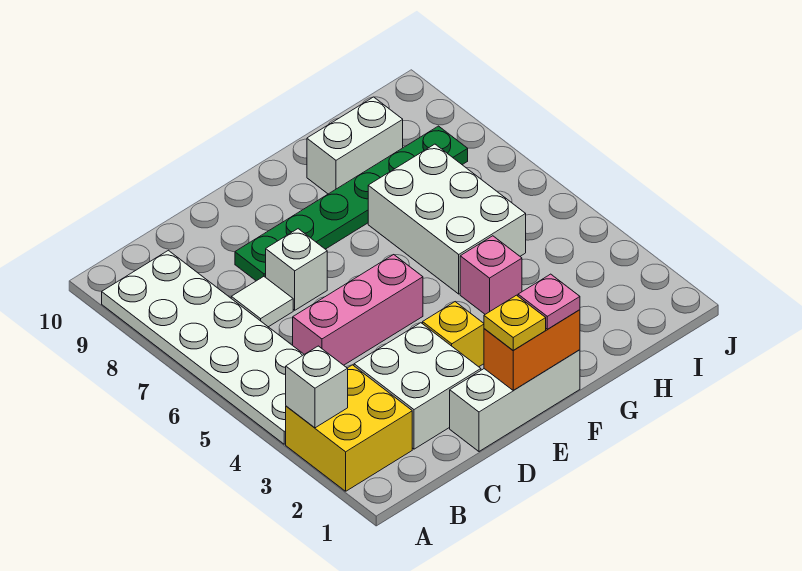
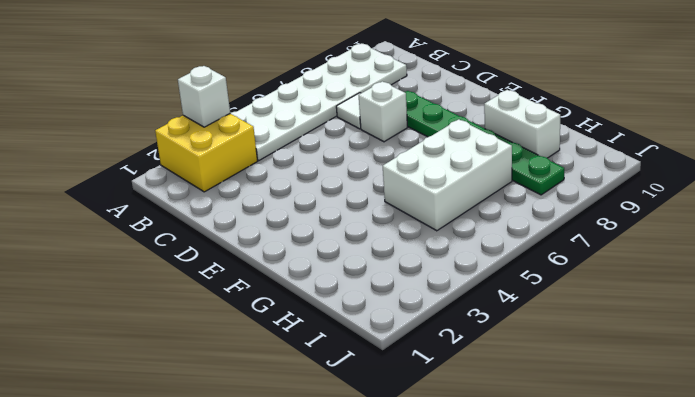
none -> white 2x2 brick [354,323,481,449]
none -> pink 1x3 brick [293,255,423,365]
none -> white 1x3 brick [450,350,580,451]

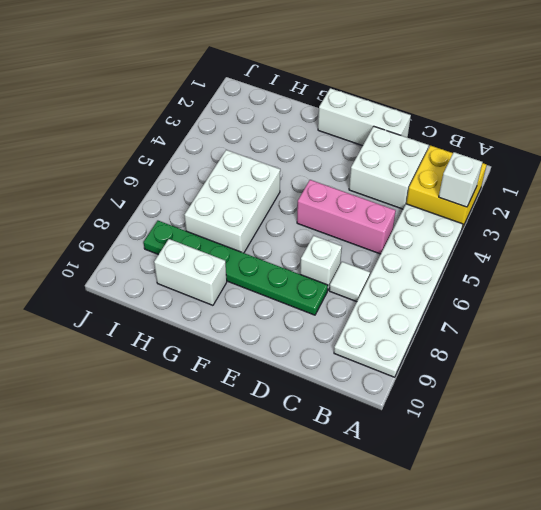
none -> yellow 1x1 brick [423,302,484,367]
none -> pink 1x1 brick [460,236,522,314]
none -> orange 1x2 brick [484,310,580,390]

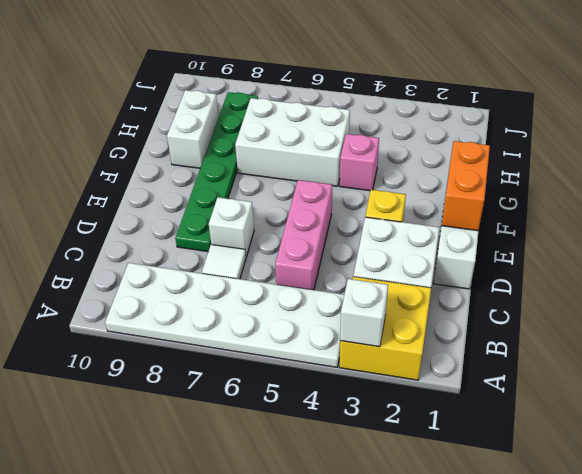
none -> yellow 1x1 plate [484,295,546,350]
none -> pink 1x1 plate [518,274,580,329]

